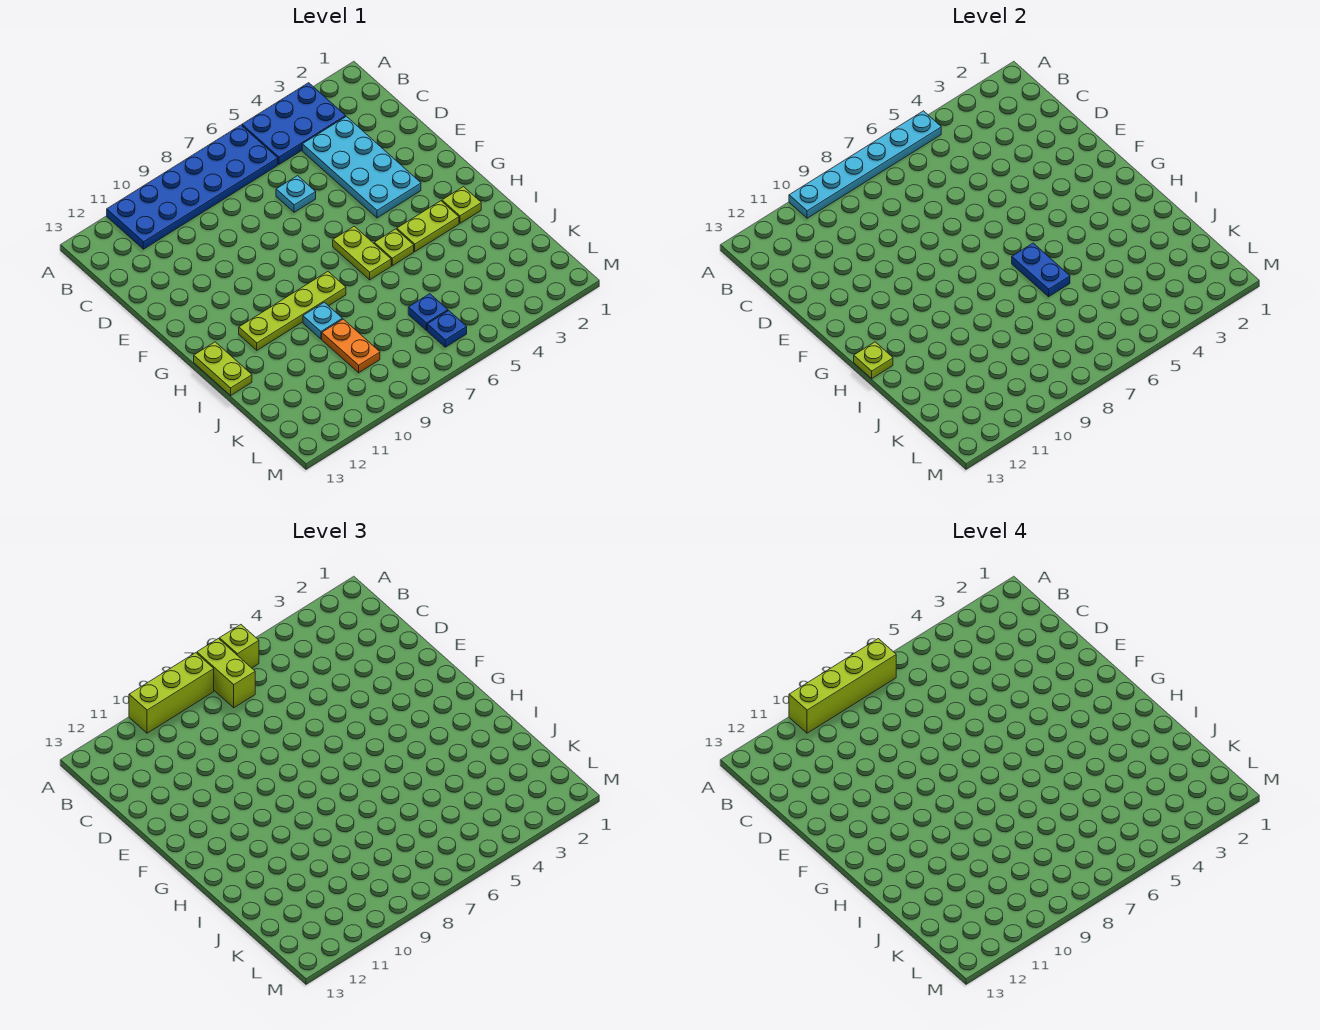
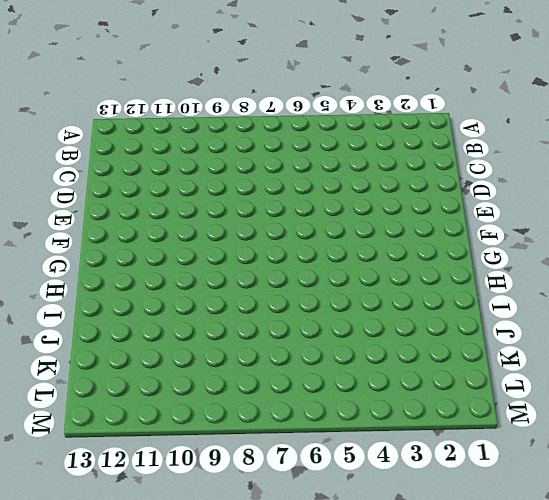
none -> blue 2x3 plate [242,83,346,164]
none -> blue 2x6 plate [107,125,278,249]
none -> cyan 2x4 plate [302,116,421,218]

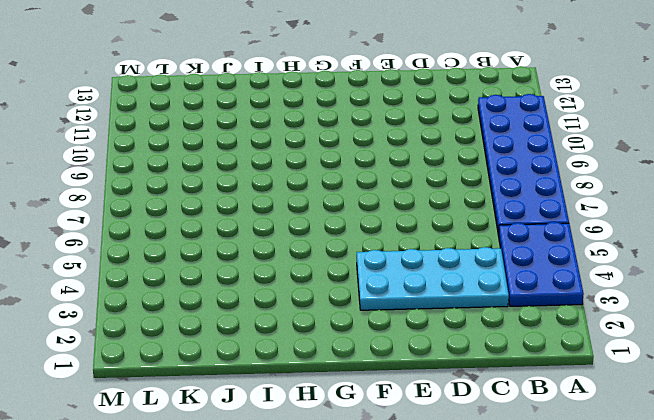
none -> cyan 1x1 plate [276,176,316,212]
none -> lime 1x2 plate [333,226,391,280]
none -> lime 1x1 plate [442,187,481,223]

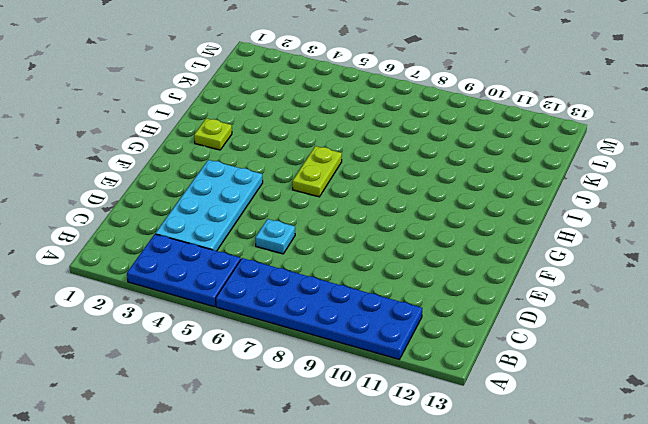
none -> lime 1x2 plate [397,201,459,251]
none -> lime 1x1 plate [374,229,414,266]
none -> lime 1x4 plate [239,272,346,350]

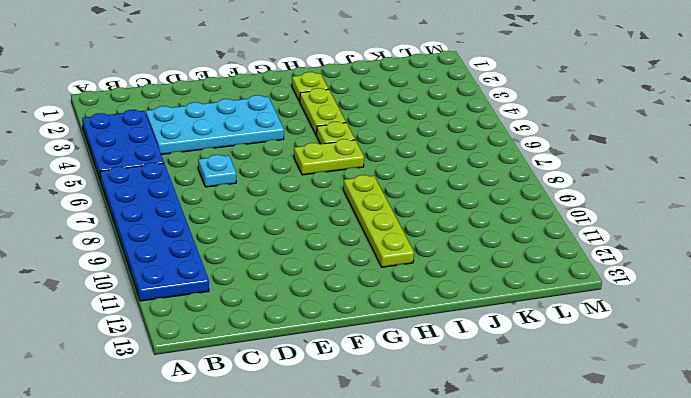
none -> lime 1x2 plate [194,342,252,395]
none -> cyan 1x1 plate [303,302,342,339]
none -> orange 1x2 plate [322,319,380,373]

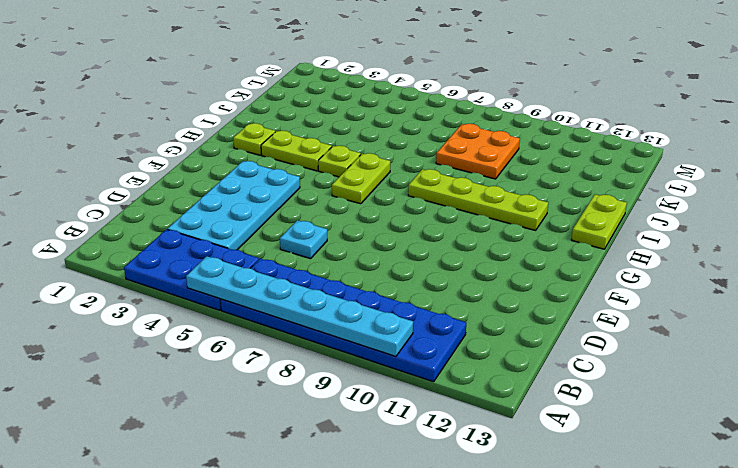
orange 2x2 plate [436,124,520,179] -> orange 1x2 plate [322,319,380,373]
none -> cyan 1x1 plate [303,302,342,339]
none -> blue 1x1 plate [408,294,448,330]
none -> blue 1x1 plate [427,311,467,347]

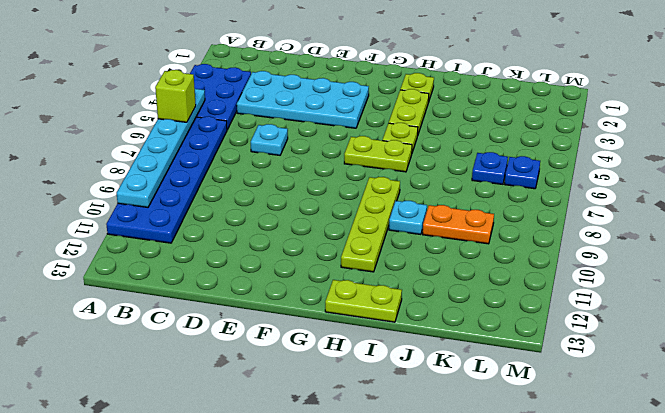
none -> blue 1x2 plate [1012,243,1070,297]
none -> lime 1x1 plate [854,342,893,378]
none -> lime 1x2 brick [197,639,255,708]

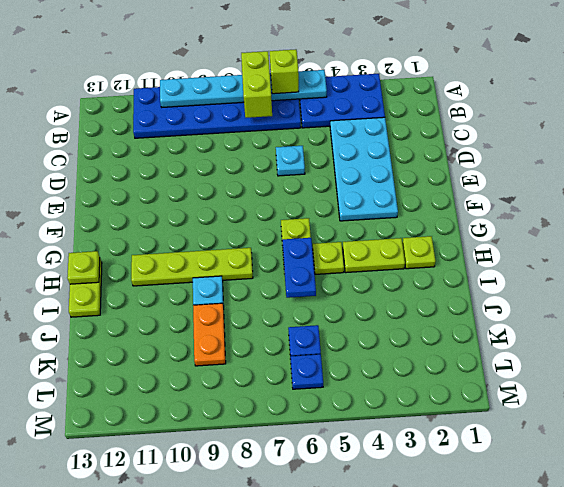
none -> lime 1x3 brick [129,653,214,733]
none -> lime 1x4 brick [789,639,896,733]

